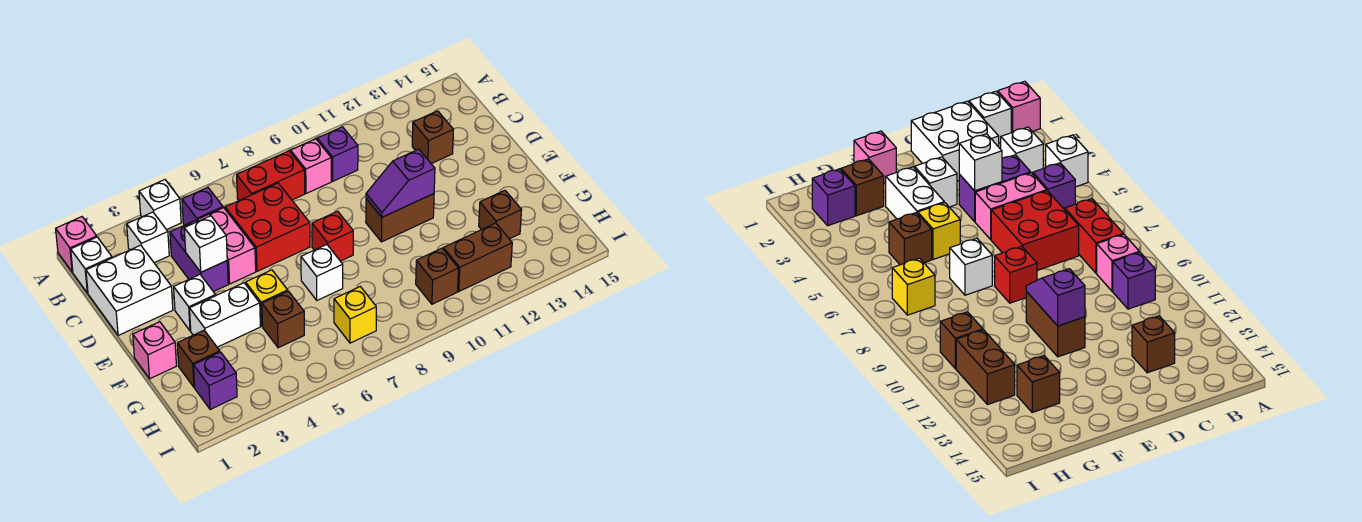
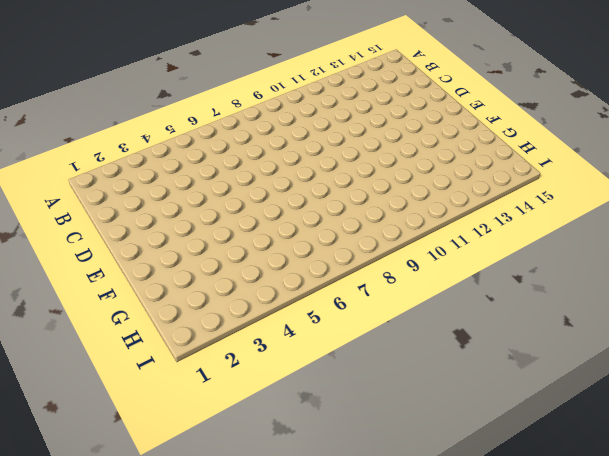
none -> pink 1x1 brick [56,217,97,272]
none -> white 1x1 brick [139,180,181,230]
none -> white 1x1 brick [71,237,112,293]

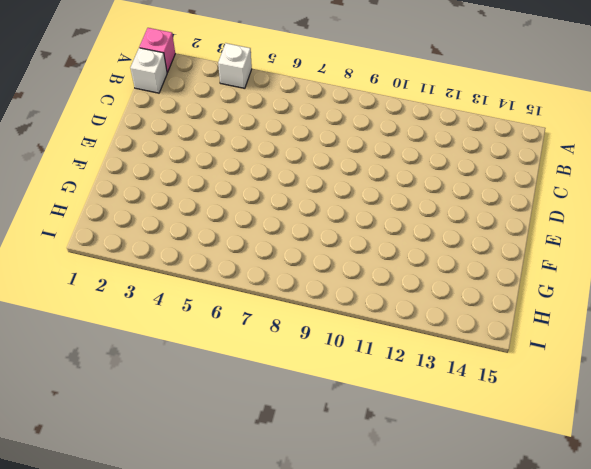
none -> white 1x1 brick [127,212,169,263]
none -> purple 1x1 brick [182,187,223,225]
none -> red 1x2 brick [237,151,305,200]

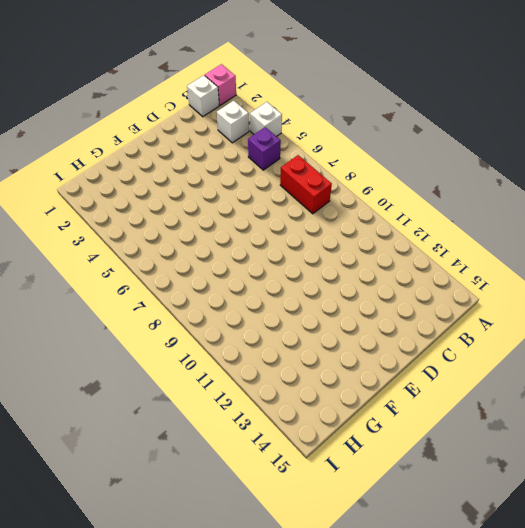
none -> pink 1x1 brick [291,139,331,193]
none -> purple 1x1 brick [317,127,358,181]
none -> white 2x2 brick [86,245,173,335]

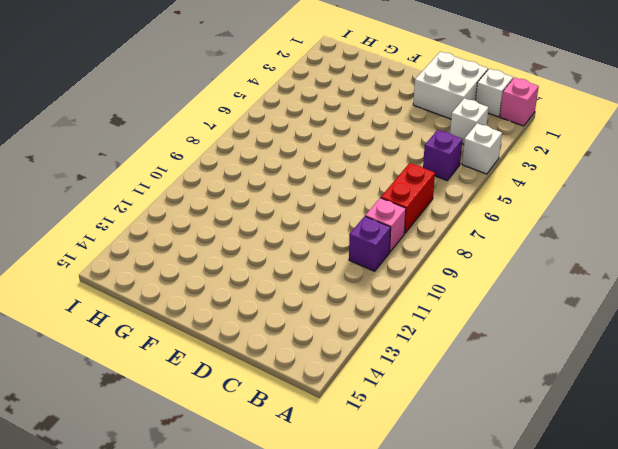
none -> purple 1x2 brick [170,220,228,292]
none -> pink 1x2 brick [198,208,256,284]
none -> red 2x2 brick [225,183,310,271]

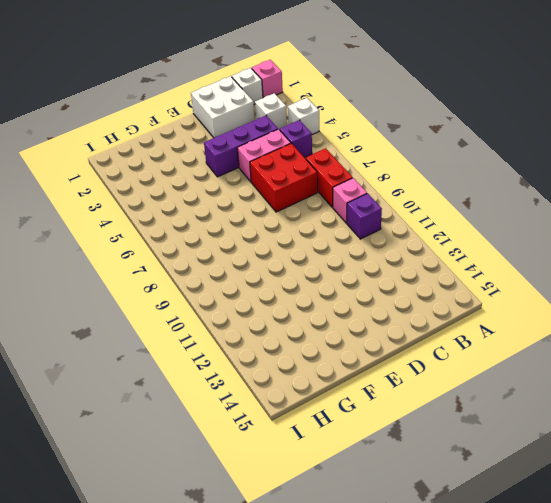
purple 1x3 brick [204,116,278,177] -> purple 1x2 brick [170,220,228,292]
none -> brown 1x1 brick [412,111,453,164]
none -> white 1x1 brick [174,275,216,331]
none -> red 1x1 brick [312,211,353,261]

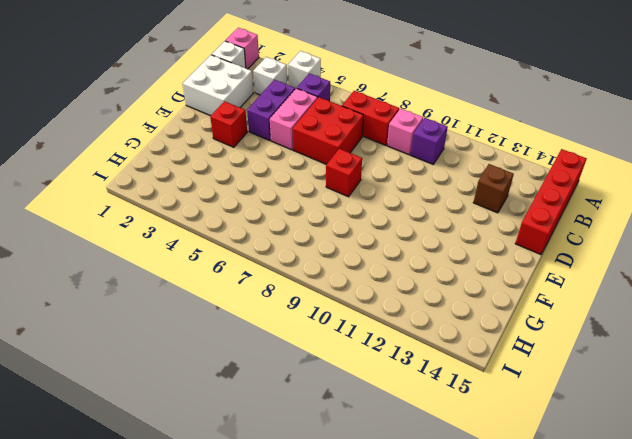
red 1x4 brick [515,149,587,255] -> none
red 1x1 brick [210,101,247,147] -> white 1x1 brick [174,275,216,331]
none -> brown 1x2 brick [366,194,434,242]
none -> pink 1x1 brick [133,322,176,379]
none -> white 1x2 brick [190,283,260,347]

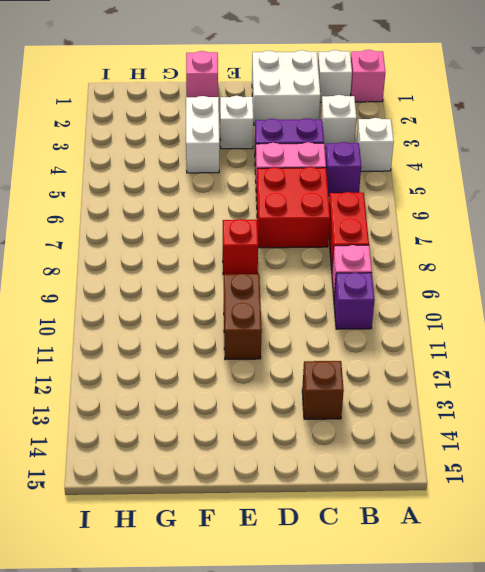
none -> yellow 1x1 brick [246,270,288,326]
none -> white 1x1 brick [301,245,343,300]
none -> brown 1x1 brick [177,330,220,387]

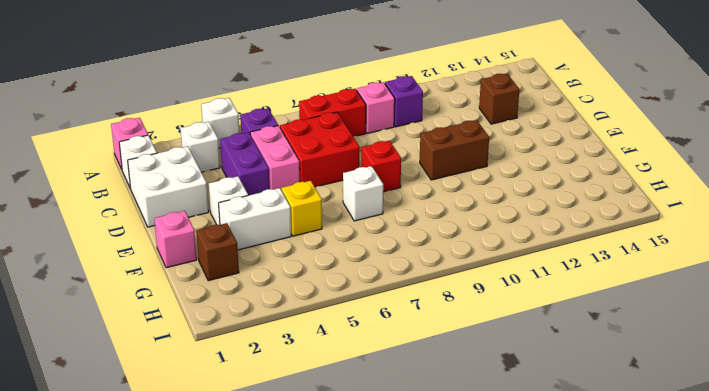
none -> brown 1x1 brick [262,291,304,348]
none -> brown 1x1 brick [479,190,521,239]
none -> purple 1x1 brick [193,352,237,410]

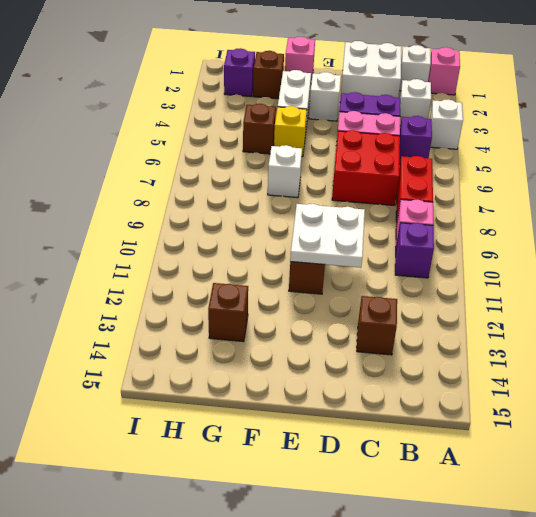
white 2x2 plate [290,204,365,268] -> purple 1x2 slope [366,149,435,217]
none -> red 1x1 brick [312,211,353,261]
none -> yellow 1x1 brick [334,287,376,343]
none -> brown 1x1 brick [416,248,458,304]

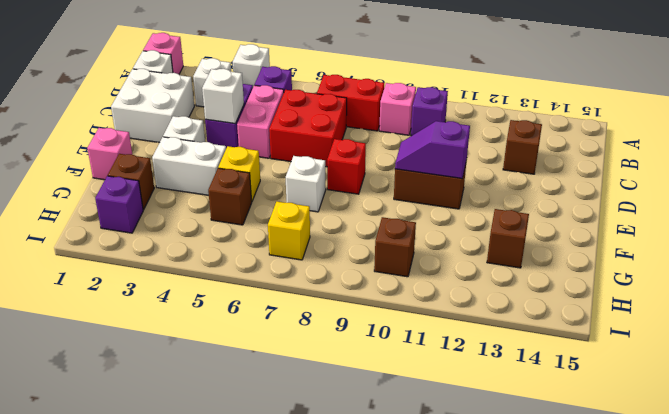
none -> brown 1x2 brick [443,223,512,291]

